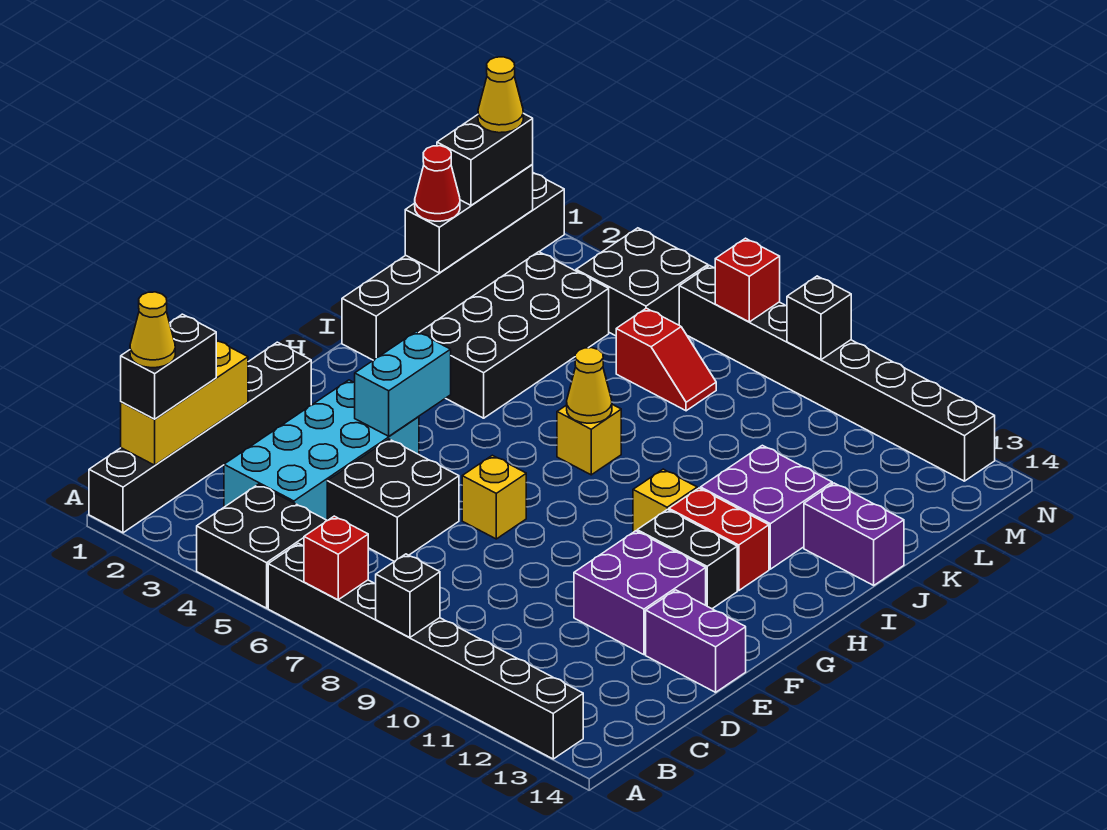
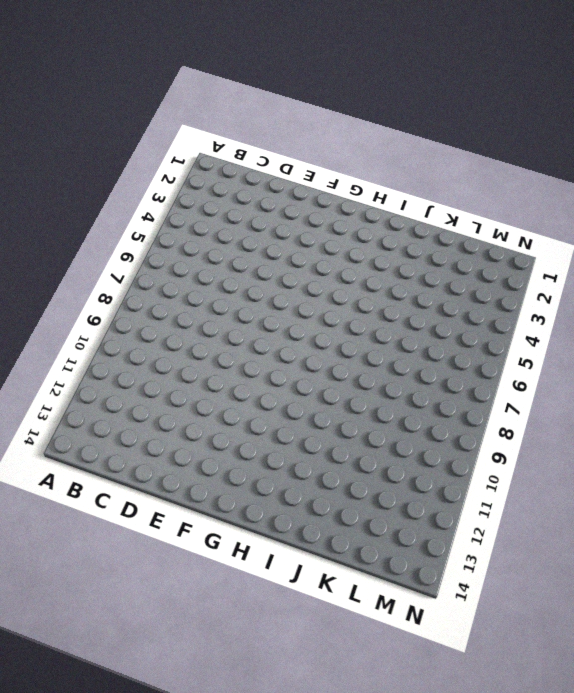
none -> black 1x6 brick [89,342,311,533]
none -> black 2x2 brick [197,484,327,608]
none -> black 1x8 brick [268,543,583,759]
none -> cyan 2x4 brick [224,380,419,520]

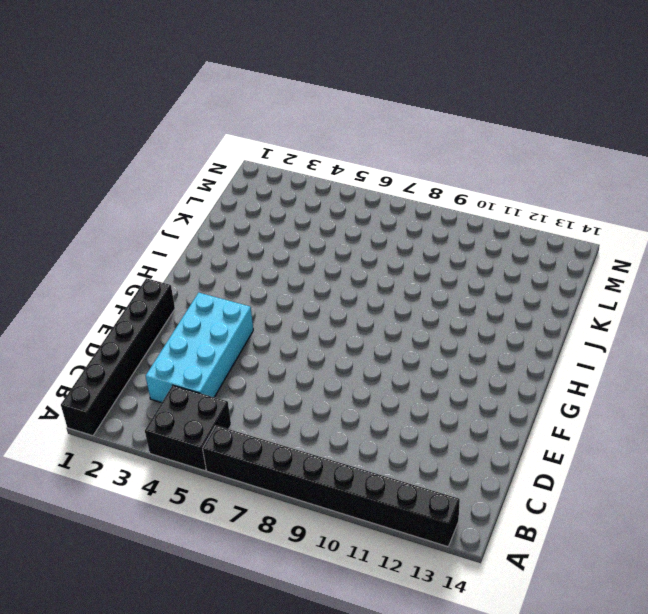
none -> black 2x2 brick [327,439,459,562]
none -> purple 2x2 brick [574,531,706,655]
none -> purple 1x2 brick [646,590,746,692]
none -> yellow 1x1 brick [462,455,526,539]

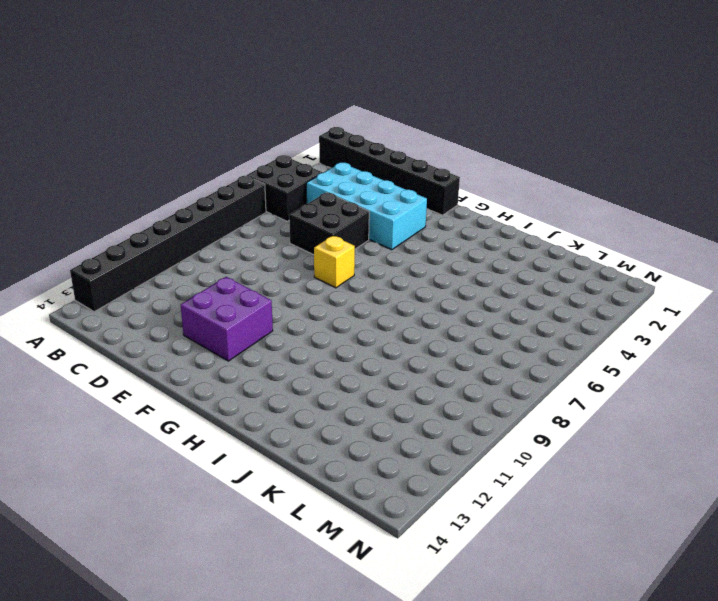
none -> purple 1x2 brick [646,590,746,692]
none -> black 1x2 brick [637,509,737,609]
none -> yellow 1x1 brick [633,469,697,532]
none -> red 1x2 brick [669,488,769,591]

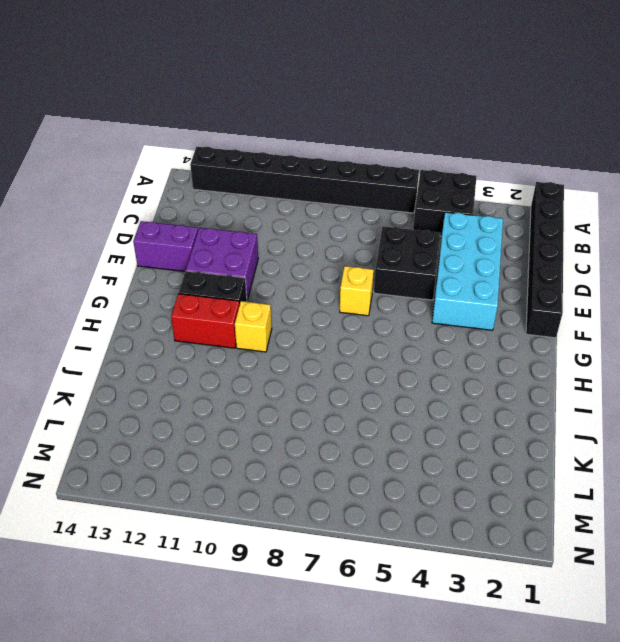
none -> black 1x6 brick [342,173,564,360]
none -> black 2x4 brick [419,252,609,418]
none -> yellow 1x1 brick [557,404,621,475]
none -> purple 2x2 brick [701,445,832,569]

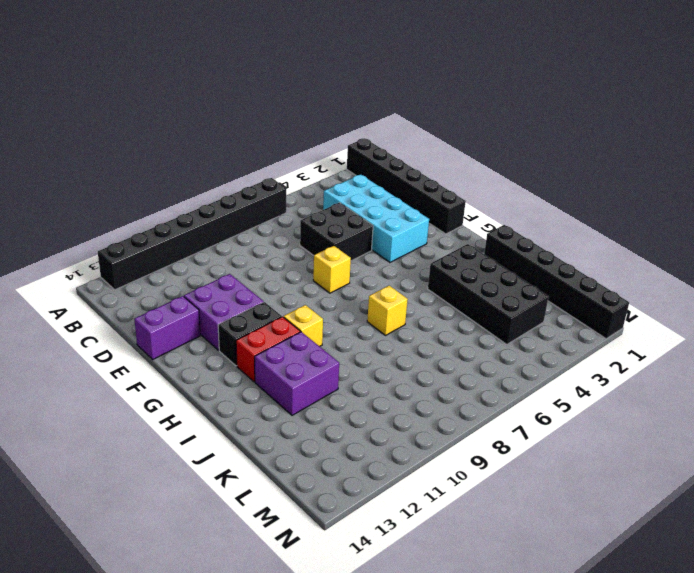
none -> black 2x2 brick [197,484,327,608]
none -> purple 1x2 brick [804,483,904,585]
none -> red 1x2 slope [616,308,716,411]
none -> black 2x2 brick [576,228,708,336]

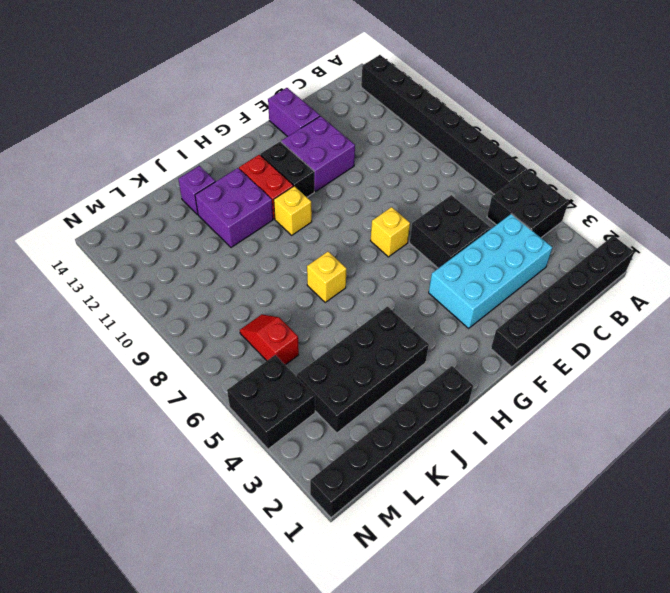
purple 1x1 brick [178,166,215,215] -> purple 1x2 brick [804,483,904,585]
none -> black 1x8 brick [679,266,995,481]
none -> red 1x1 brick [304,516,368,600]
none -> black 1x1 brick [376,554,440,638]
none -> yellow 1x3 brick [121,340,248,465]

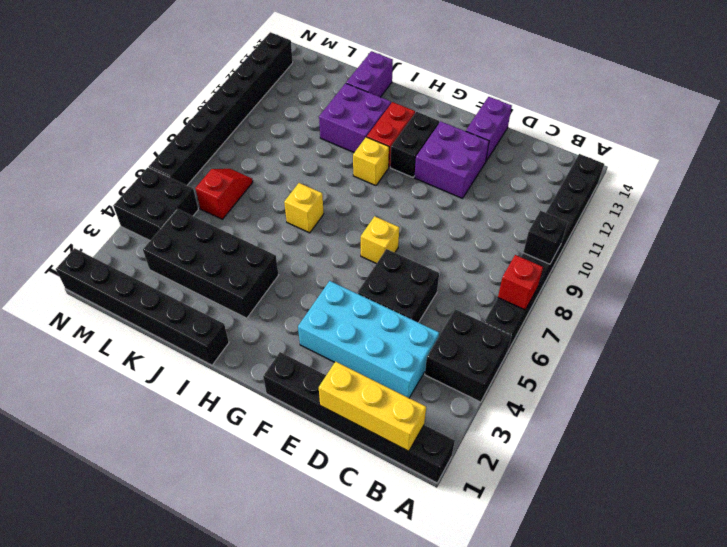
none -> cyan 1x2 brick [355,331,451,436]
none -> yellow 1x1 cone [567,348,612,423]
none -> black 1x3 brick [405,165,533,273]
none -> red 1x1 brick [715,238,780,322]

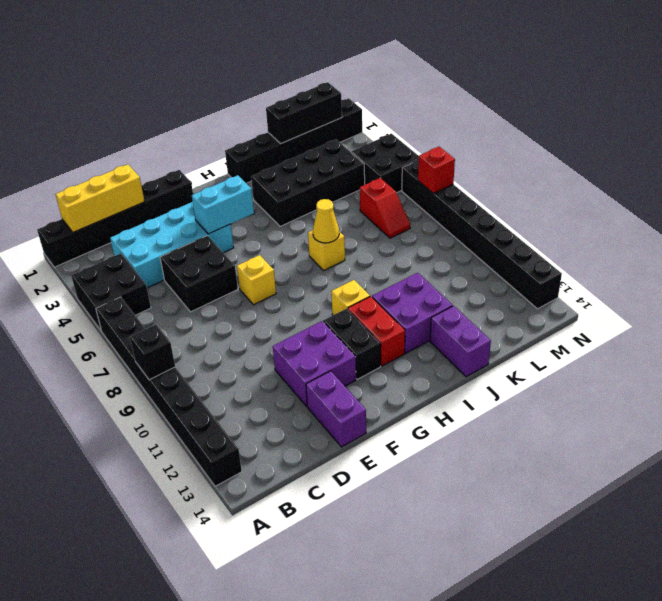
none -> red 1x1 brick [304,516,368,600]
none -> black 1x1 brick [787,276,851,360]
none -> black 1x2 brick [121,314,216,419]
none -> red 1x1 cone [415,146,460,221]

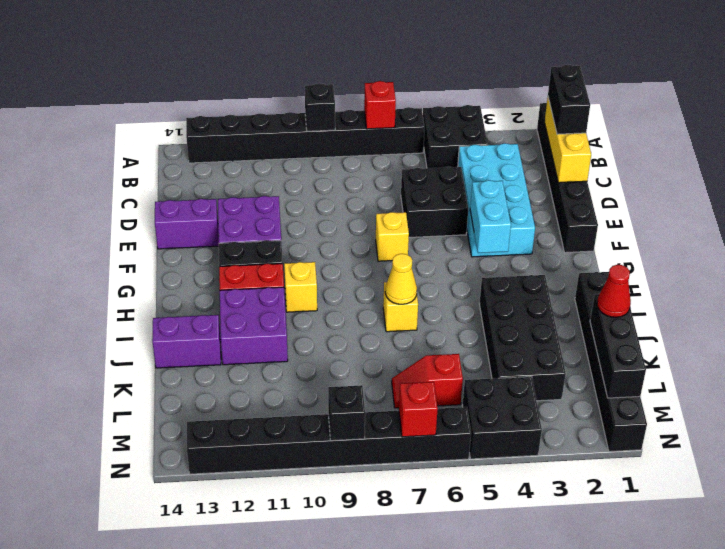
none -> black 1x2 brick [437,113,533,205]
none -> yellow 1x1 cone [130,292,175,368]
none -> yellow 1x1 cone [478,57,523,133]

